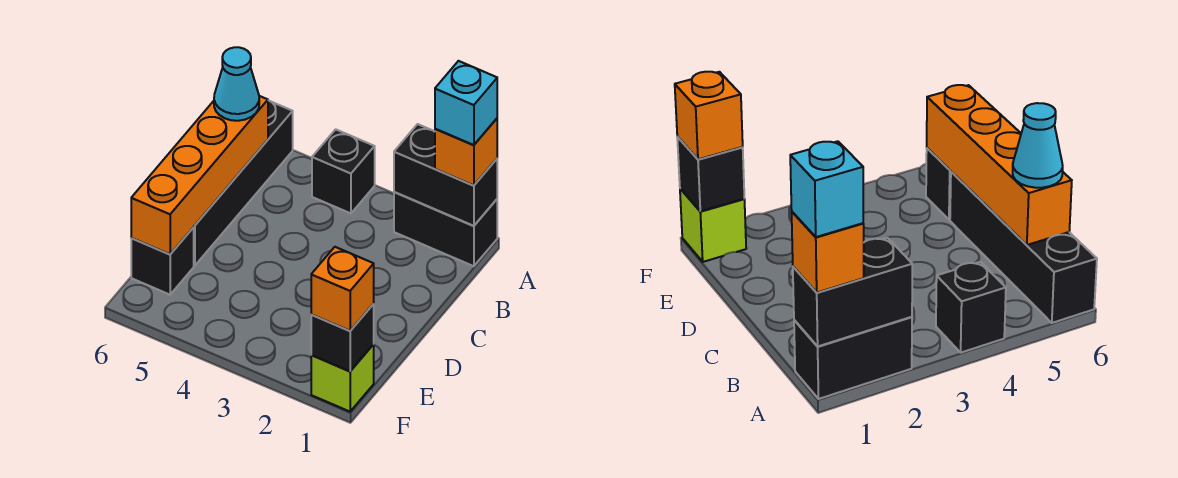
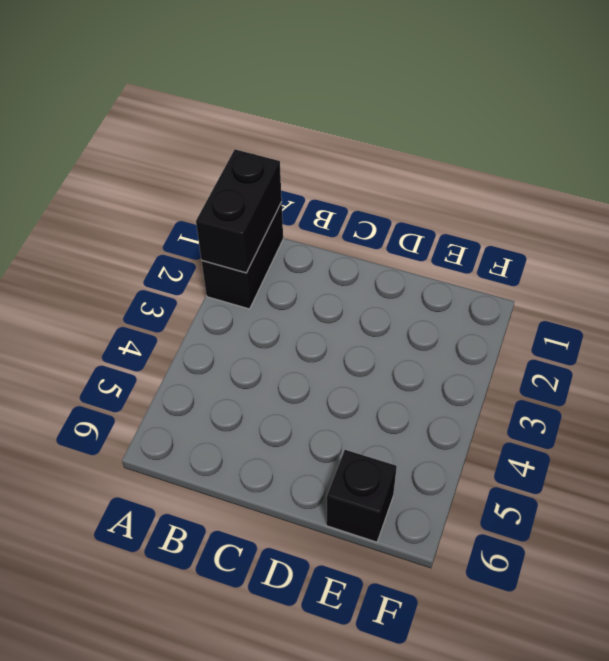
none -> black 1x1 brick [312,129,375,213]
none -> black 1x4 brick [193,100,293,266]
none -> lime 1x1 brick [311,344,374,412]

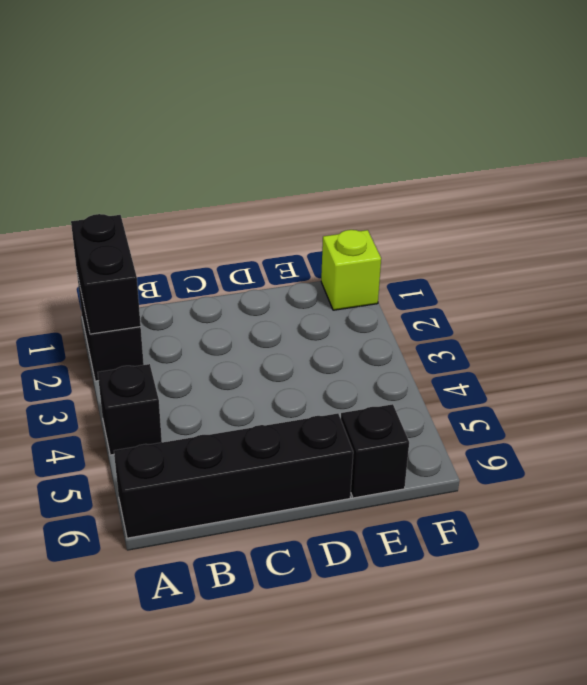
none -> orange 1x4 brick [131,96,268,254]
none -> black 1x1 brick [311,304,374,371]
none -> orange 1x1 brick [435,119,497,185]

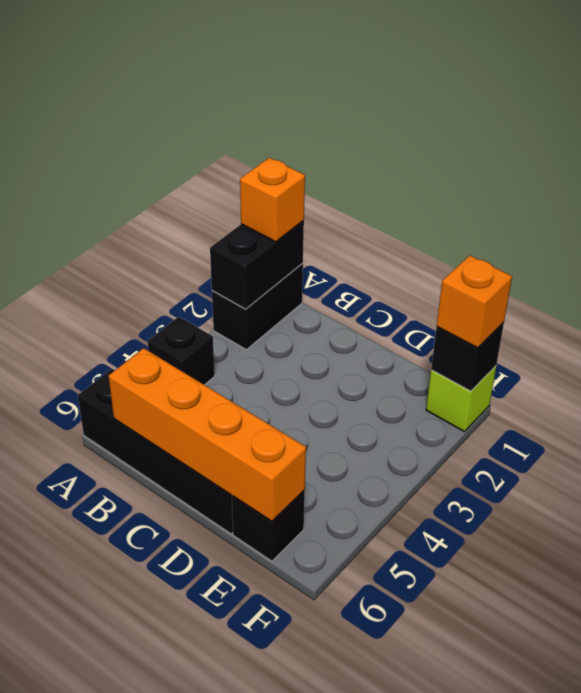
none -> cyan 1x1 cone [214,47,259,121]
none -> cyan 1x1 brick [435,61,497,145]

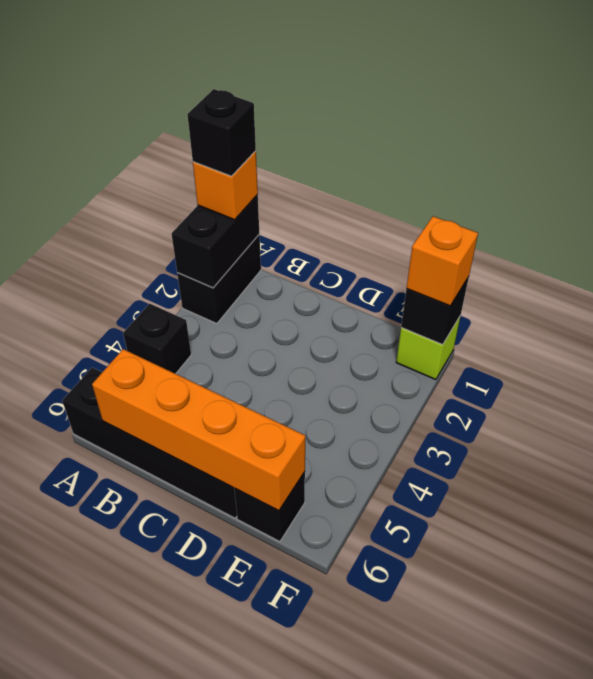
black 1x1 brick [187,89,256,176] -> cyan 1x1 brick [435,61,497,145]
none -> cyan 1x1 cone [214,47,259,121]

